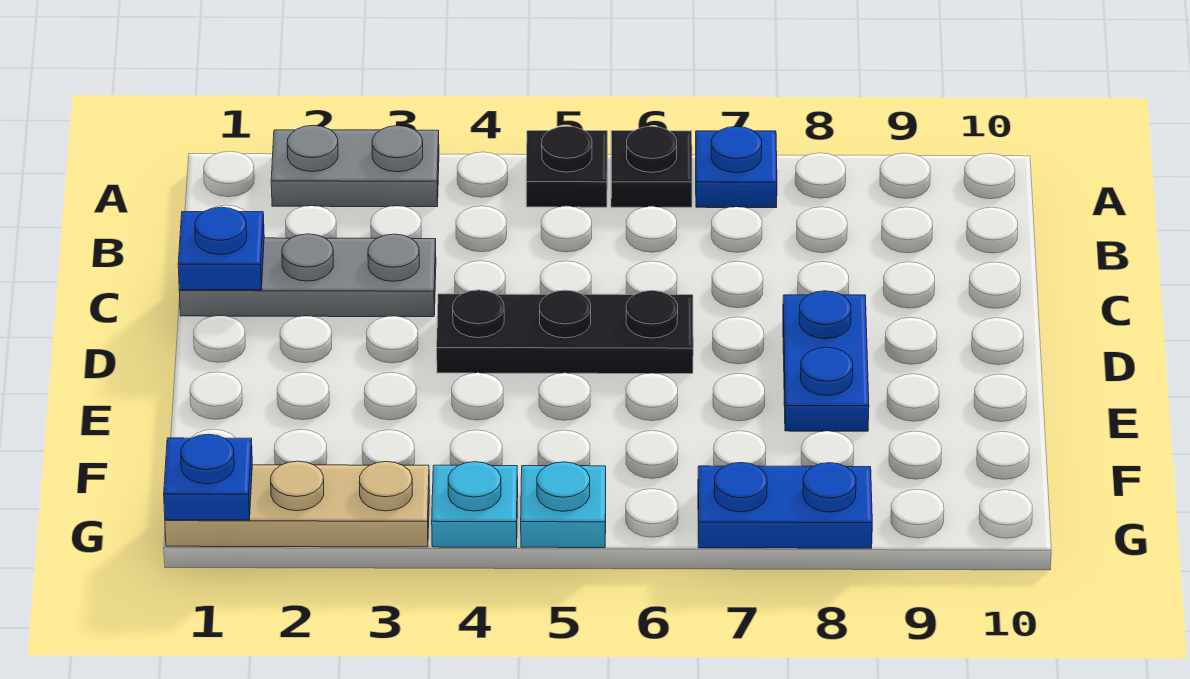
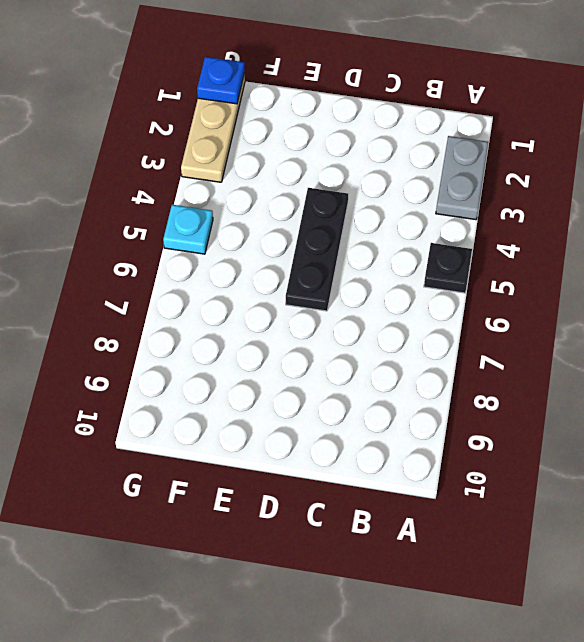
none -> black 1x1 plate [611,126,692,207]
none -> blue 1x1 plate [696,127,777,208]
none -> grey 1x3 plate [179,234,436,317]

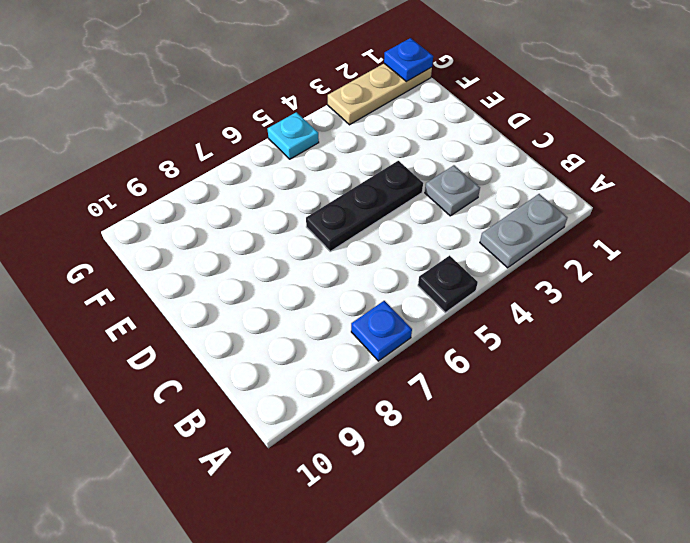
grey 1x1 plate [425,165,480,216] -> grey 1x3 plate [179,234,436,317]
none -> black 1x1 plate [611,126,692,207]
none -> blue 1x2 plate [783,291,869,431]
none -> cyan 1x1 plate [432,462,518,547]

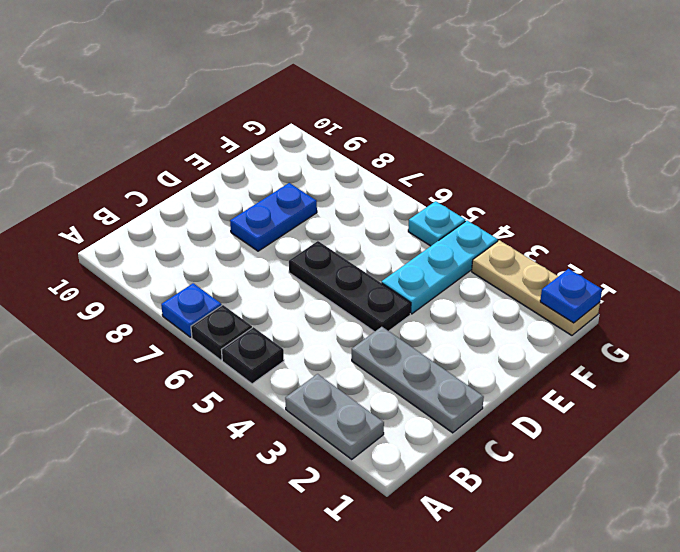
cyan 1x3 plate [382,221,498,314] -> cyan 1x1 plate [432,462,518,547]
none -> blue 1x2 plate [698,463,872,548]
none -> blue 1x1 plate [178,207,264,290]

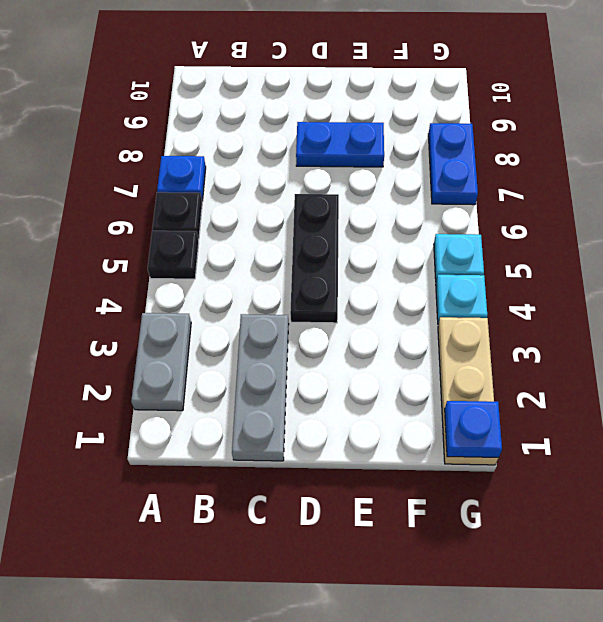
none -> blue 1x1 plate [178,207,264,290]

